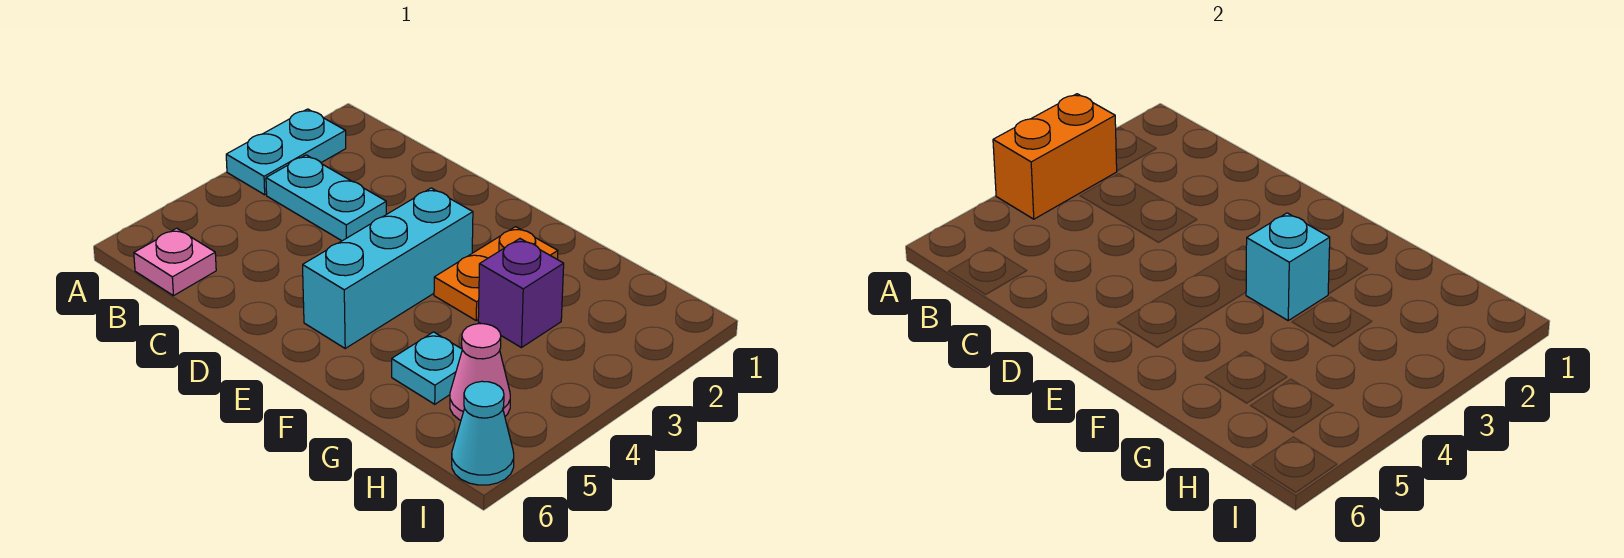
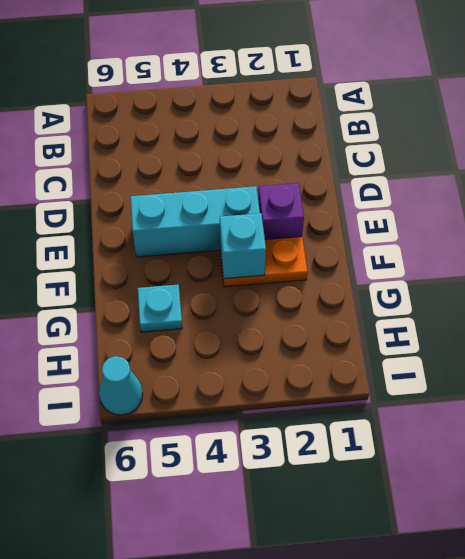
purple 1x1 brick [258,183,304,240] -> purple 1x1 brick moved to [478,239,564,348]
none -> cyan 1x2 plate [226,109,346,195]
none -> cyan 1x2 plate [266,155,386,241]

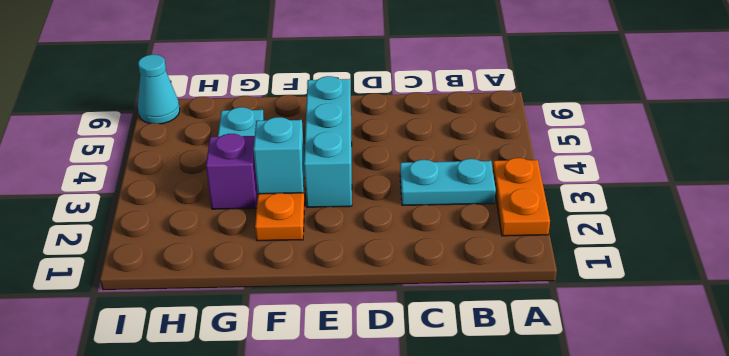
orange 1x2 plate [493,158,550,236] -> cyan 1x2 plate [226,109,346,195]
none -> pink 1x1 plate [134,228,216,296]
none -> pink 1x1 cone [450,324,510,420]

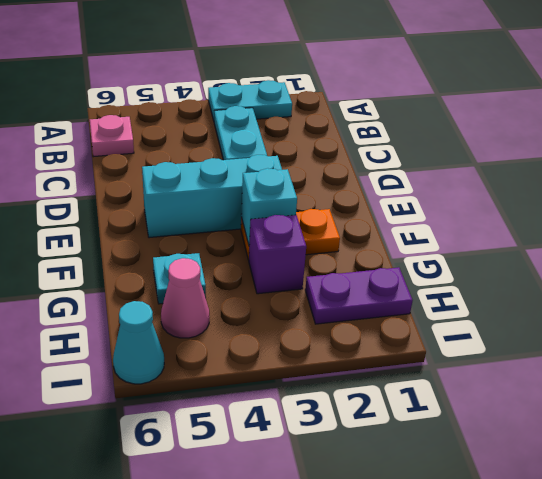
purple 1x2 plate [305,267,413,324] -> none
none -> orange 1x2 brick [993,94,1117,219]

